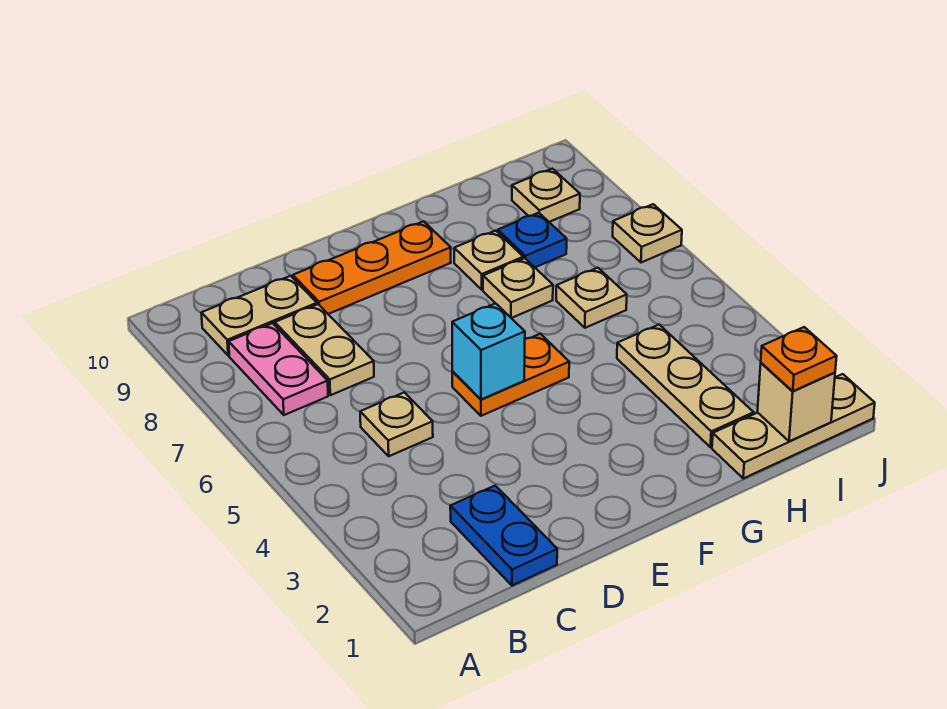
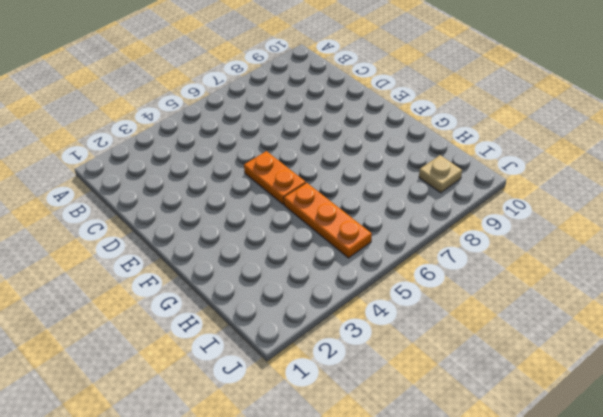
orange 1x3 plate [284,183,372,258] -> orange 1x3 plate moved to [293,221,451,314]
none -> pink 1x2 plate [229,323,328,415]
none -> tan 1x2 plate [201,276,317,356]
none -> blue 1x2 plate [450,486,557,585]

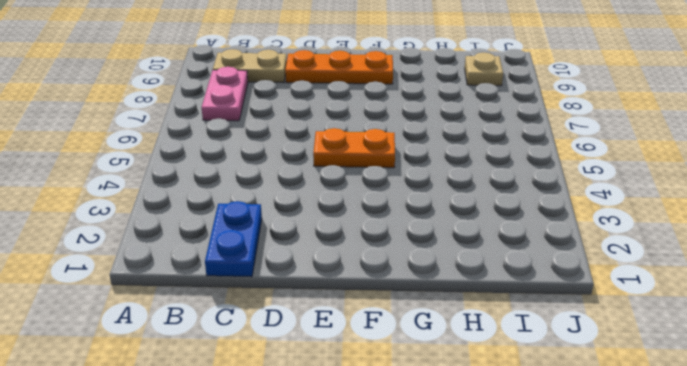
none -> tan 1x1 plate [360,392,433,456]
none -> tan 1x2 plate [275,304,374,395]
none -> tan 1x1 plate [483,258,553,318]

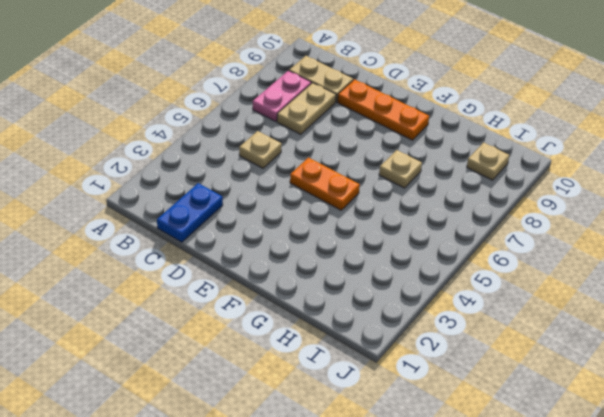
none -> tan 1x1 plate [454,231,523,290]
none -> tan 1x3 plate [712,374,875,478]
none -> tan 1x3 plate [617,325,754,447]

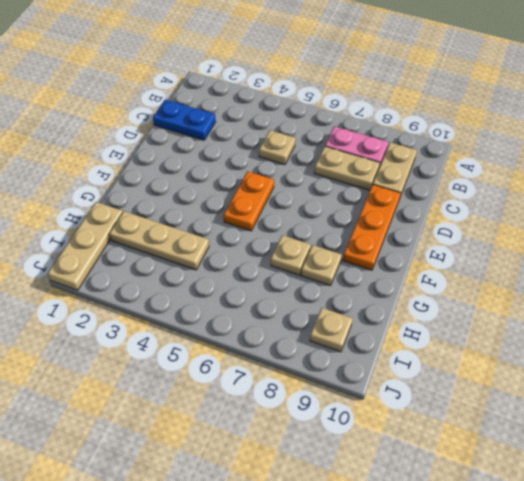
none -> tan 1x1 plate [556,268,627,328]
none -> blue 1x1 plate [498,213,567,267]
none -> tan 1x1 plate [613,204,682,263]

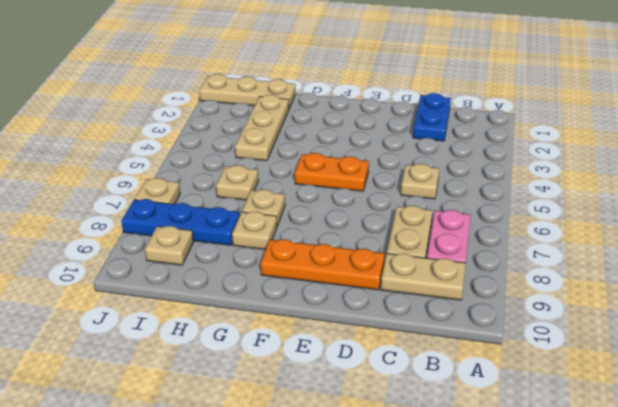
blue 1x3 plate [121,199,240,245] -> blue 1x1 plate [498,213,567,267]
none -> cyan 1x1 brick [452,303,525,399]
none -> tan 1x1 brick [757,363,835,441]
none -> orange 1x1 plate [761,327,837,391]

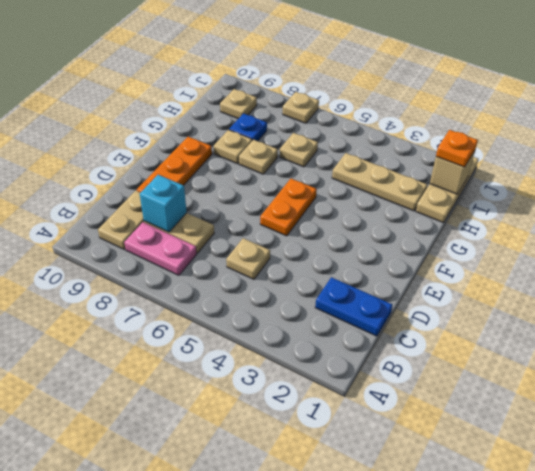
cyan 1x1 brick [140,175,187,232] -> cyan 1x1 brick moved to [452,303,525,399]

